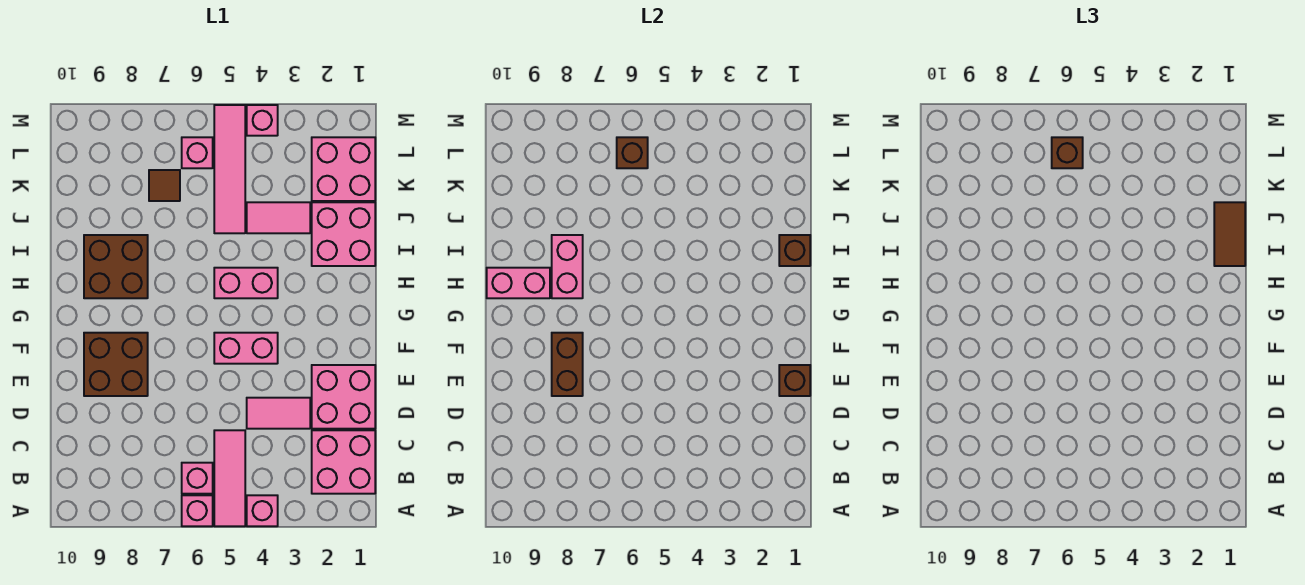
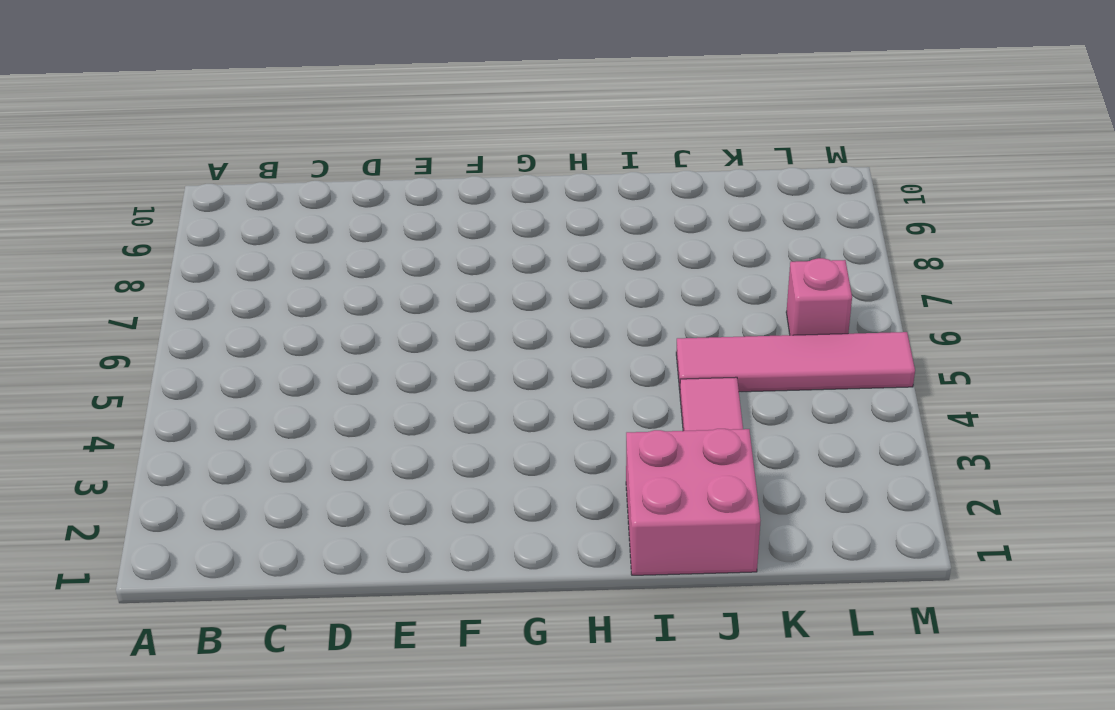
none -> pink 1x1 brick [247,495,278,526]
none -> pink 1x3 tile [214,430,245,526]
none -> pink 1x1 brick [182,495,213,526]

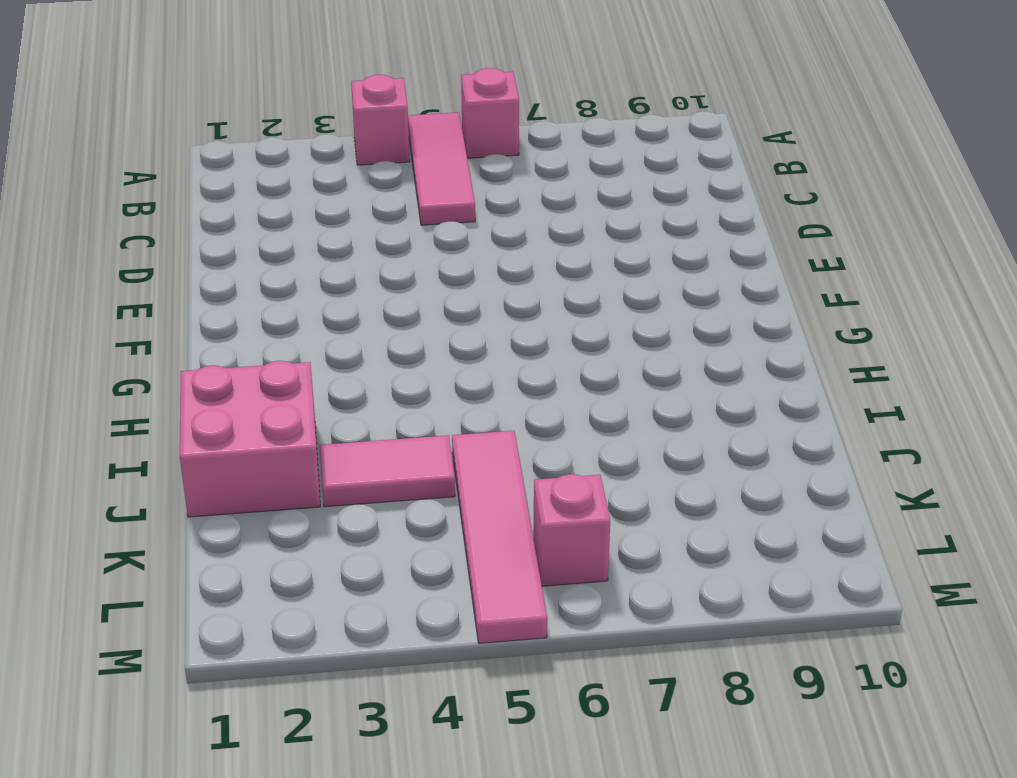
none -> pink 2x2 brick [312,430,375,494]
none -> pink 1x1 brick [182,463,213,494]
none -> pink 2x2 brick [312,365,375,429]

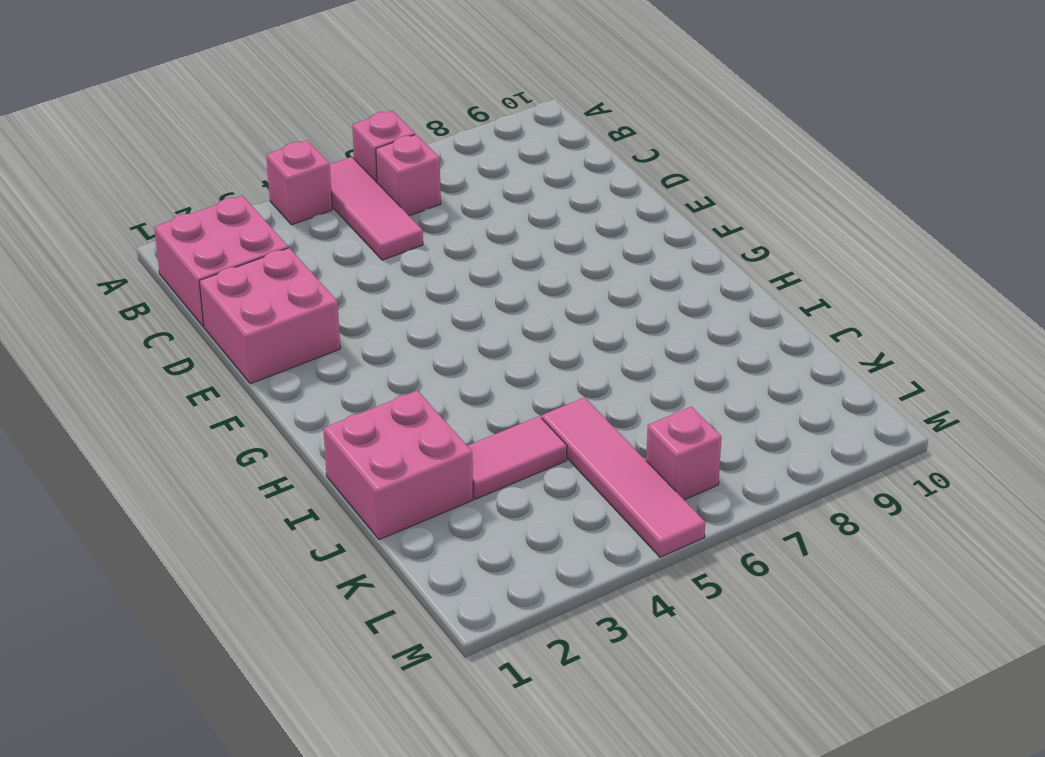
none -> pink 1x2 tile [247,398,310,429]
none -> brown 2x2 brick [84,333,148,396]
none -> pink 1x2 brick [214,333,278,364]

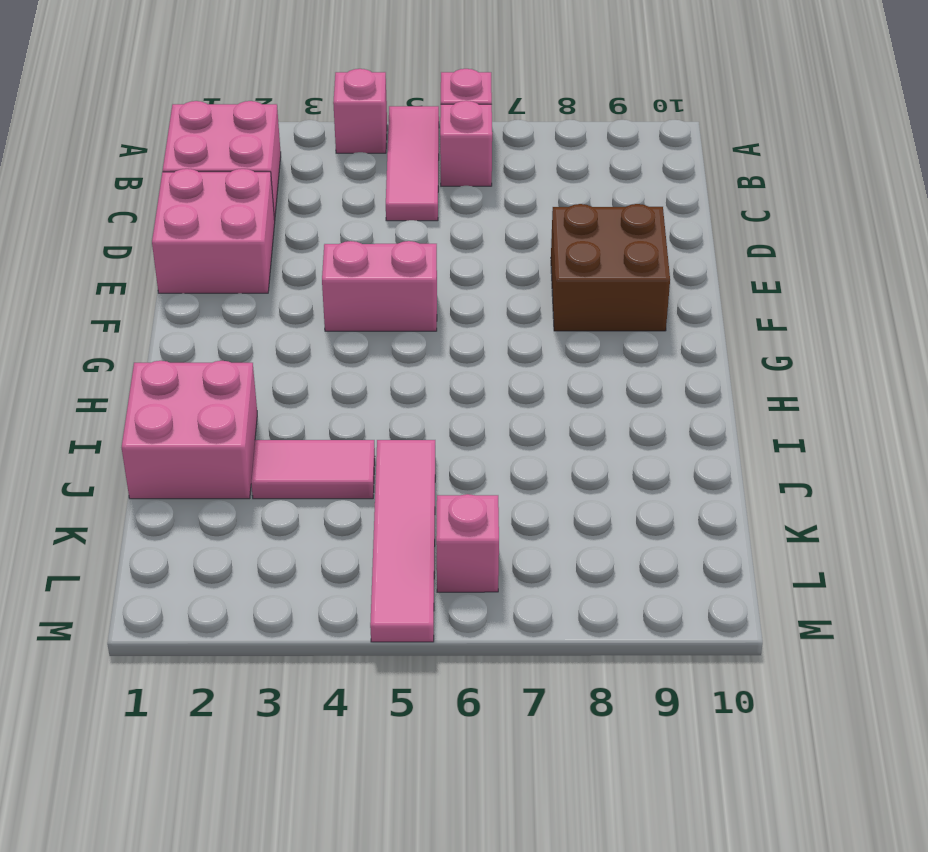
none -> pink 1x2 tile [247,398,310,429]
none -> pink 1x2 brick [214,268,278,298]
none -> brown 2x2 brick [84,235,148,298]

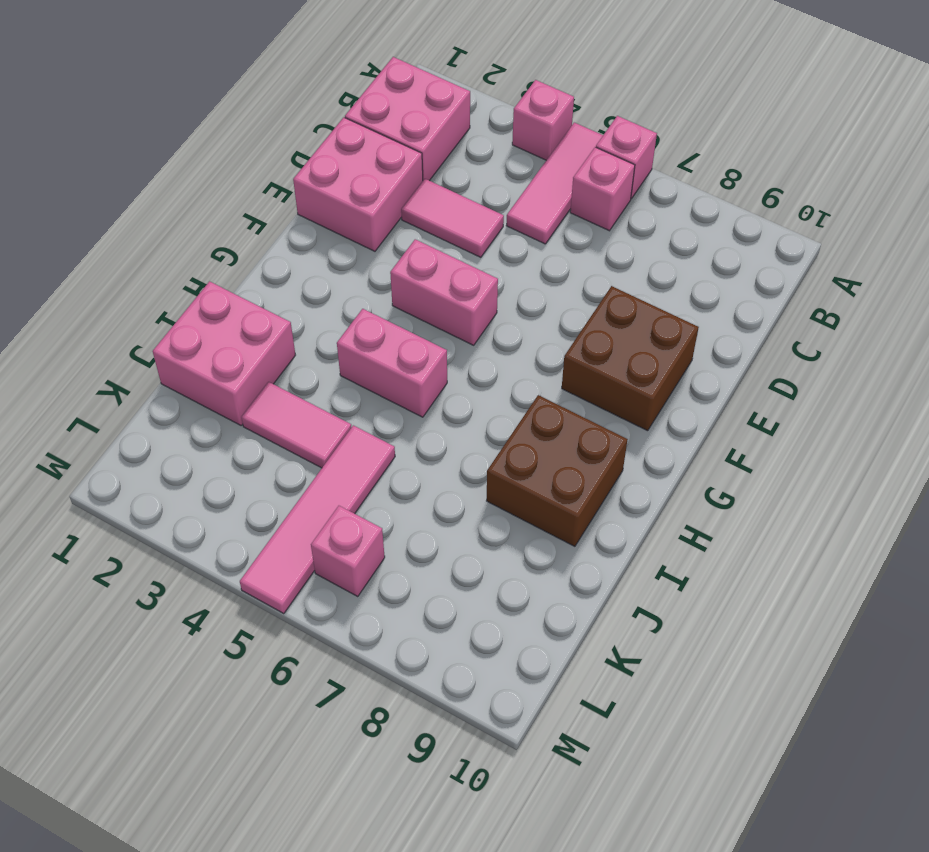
none -> pink 2x2 brick [312,137,375,201]
none -> brown 1x1 tile [149,170,180,201]
none -> pink 1x1 brick [247,105,278,136]

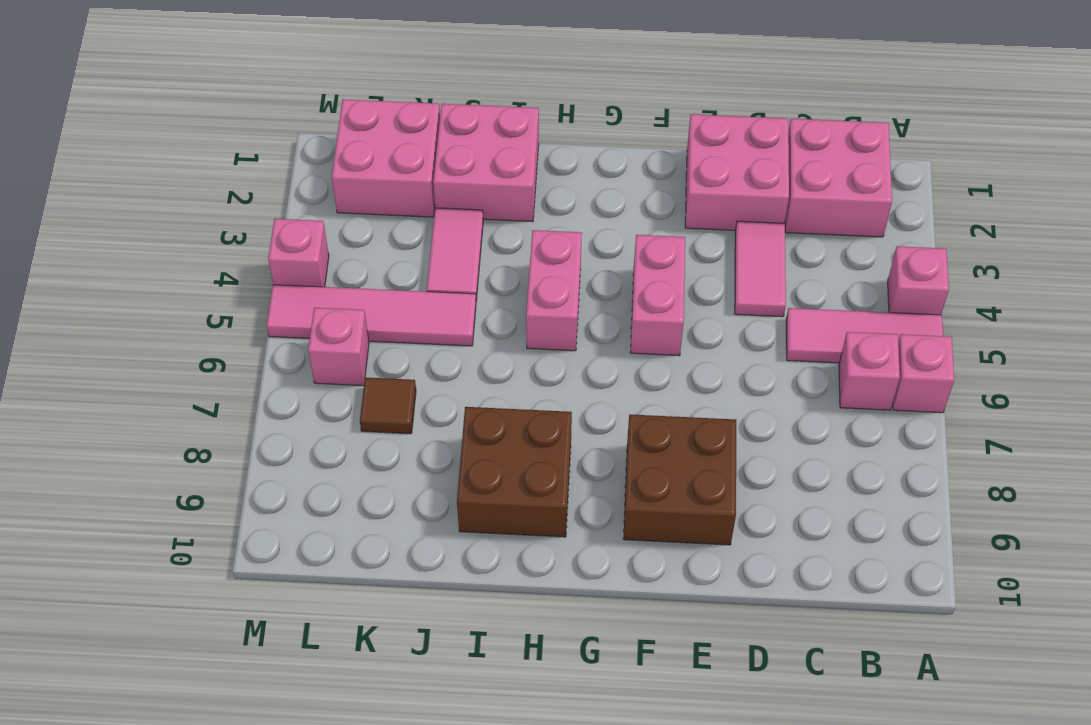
none -> brown 1x1 brick [779,365,810,396]
none -> brown 1x2 brick [552,333,583,396]
none -> pink 1x2 brick [552,235,583,298]

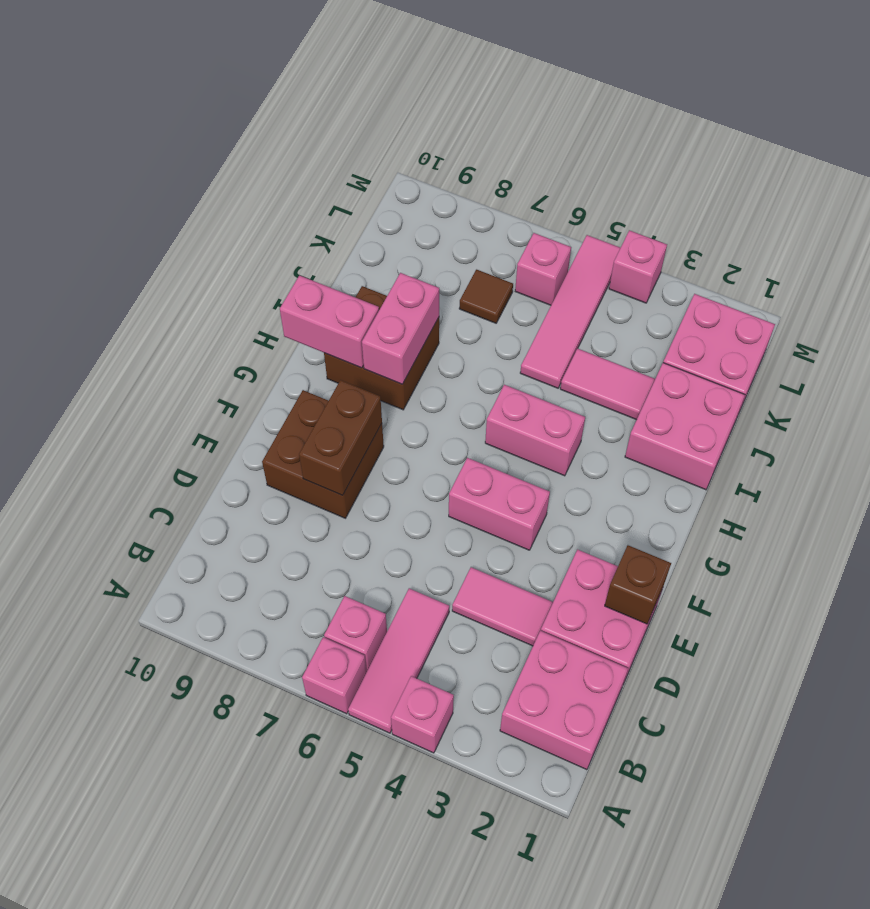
none -> brown 1x1 brick [779,235,810,266]
none -> brown 1x1 brick [617,137,648,168]
none -> brown 1x2 tile [1214,202,1245,266]

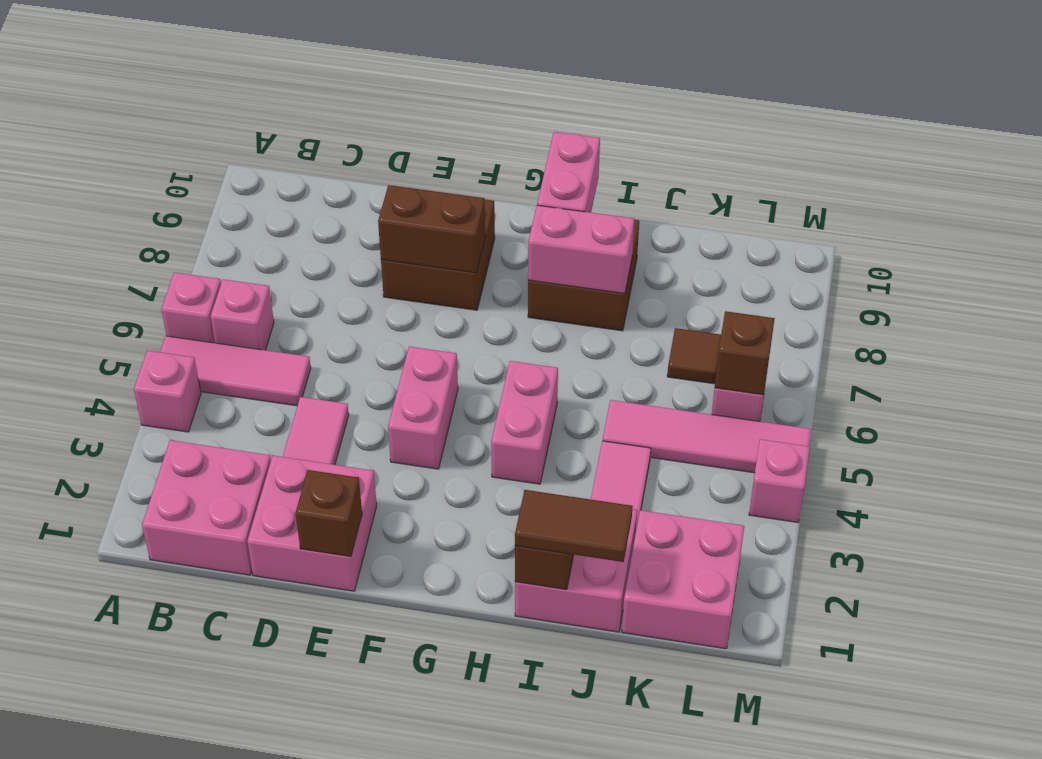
none -> brown 1x1 brick [1052,137,1083,168]

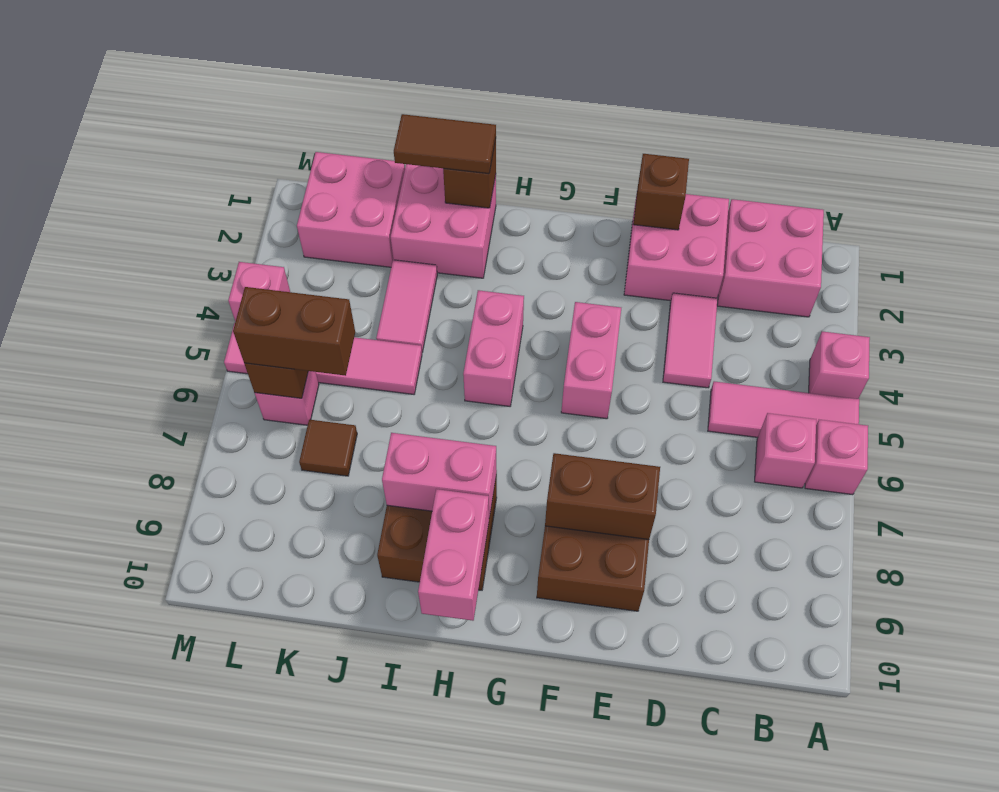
brown 1x2 brick [233,287,355,376] -> brown 1x1 brick [1052,137,1083,168]

